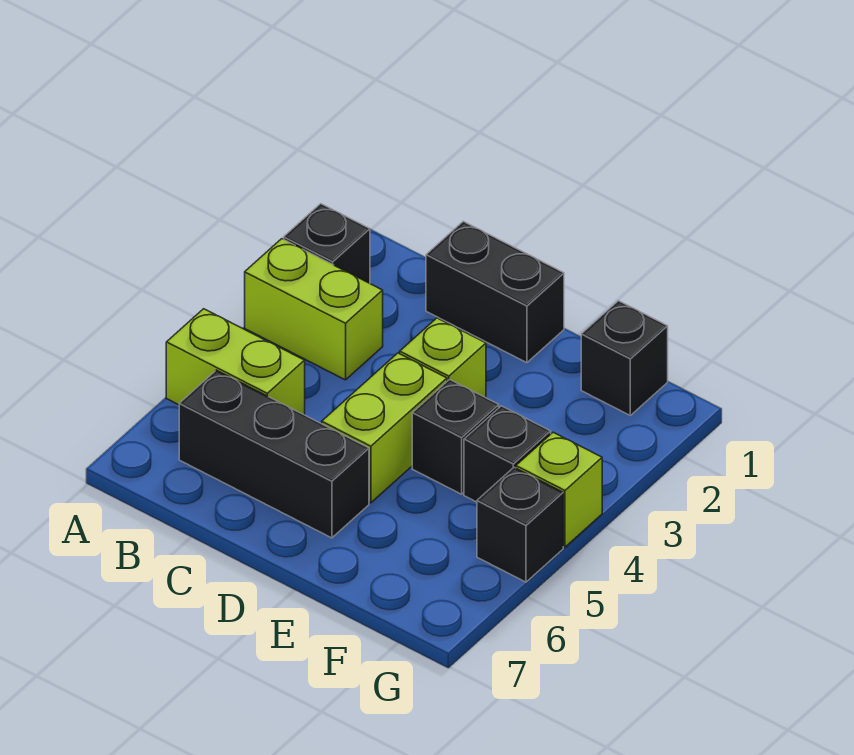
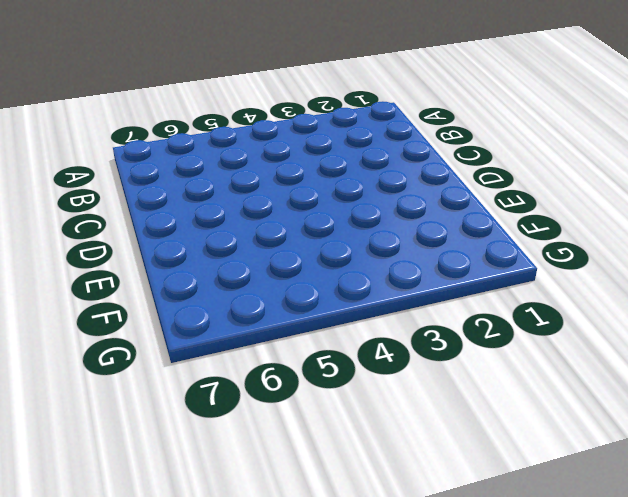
none -> black 1x1 brick [284,204,370,283]
none -> lime 1x2 brick [245,239,383,380]
none -> lime 1x2 brick [166,309,305,415]

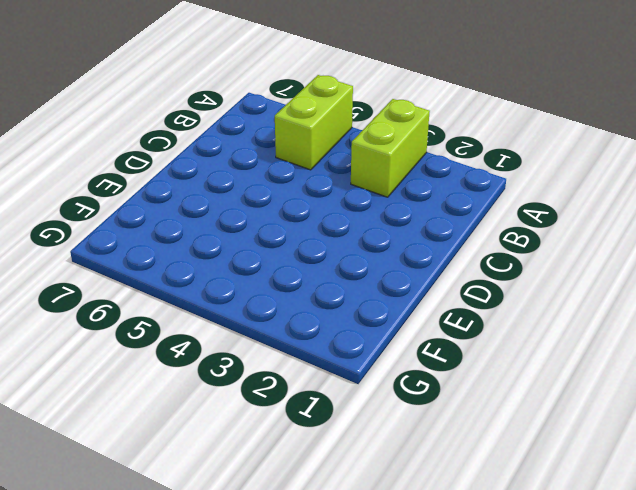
none -> black 1x1 brick [284,204,370,283]
none -> black 1x3 brick [179,370,369,538]
none -> black 1x2 brick [426,221,564,363]

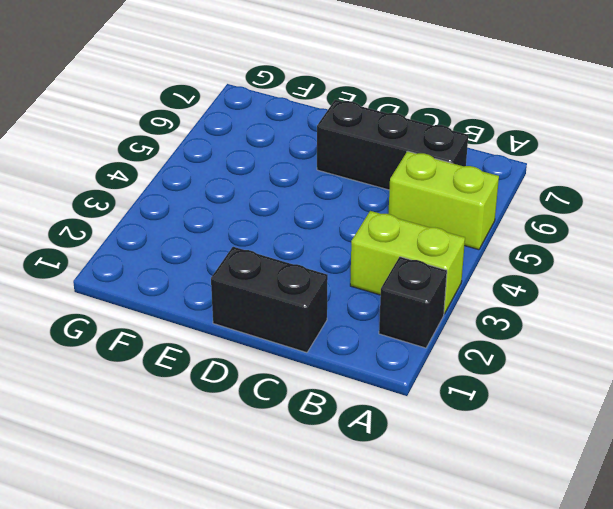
none -> lime 1x1 brick [400,318,486,398]
none -> lime 1x2 brick [322,353,447,503]
none -> black 1x1 brick [412,379,499,494]

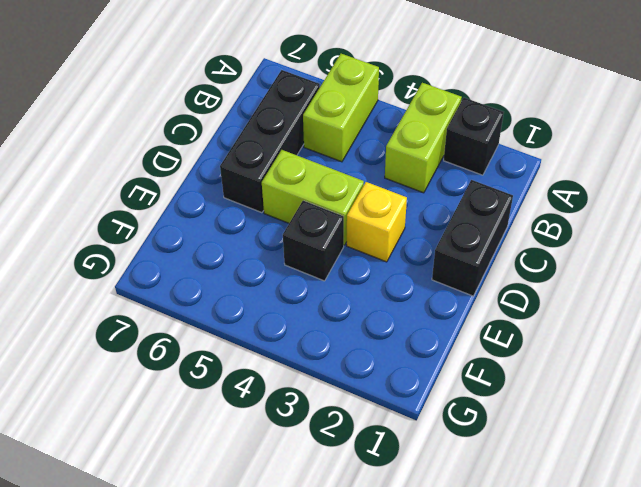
yellow 1x1 brick [347,182,407,262] -> lime 1x1 brick [400,318,486,398]
none -> black 1x1 brick [581,301,668,415]
none -> black 1x1 brick [464,406,551,502]
none -> lime 1x1 brick [516,432,602,547]

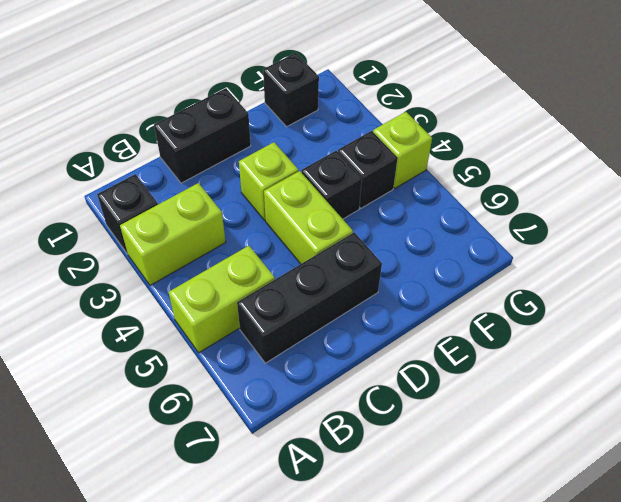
none -> black 1x1 brick [477,467,563,582]

